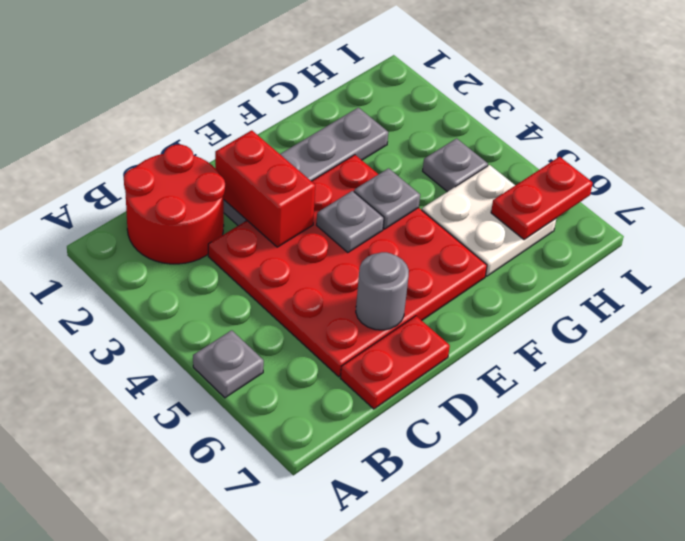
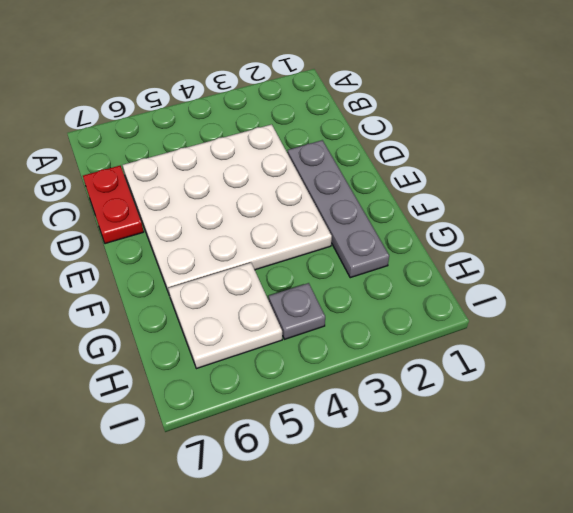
white 4x4 plate [123,124,332,296] -> red 4x4 plate [208,155,487,377]
none -> grey 1x1 plate [193,330,264,398]
none -> red 2x2 round brick [124,145,225,264]
none -> red 1x2 brick [215,130,315,247]

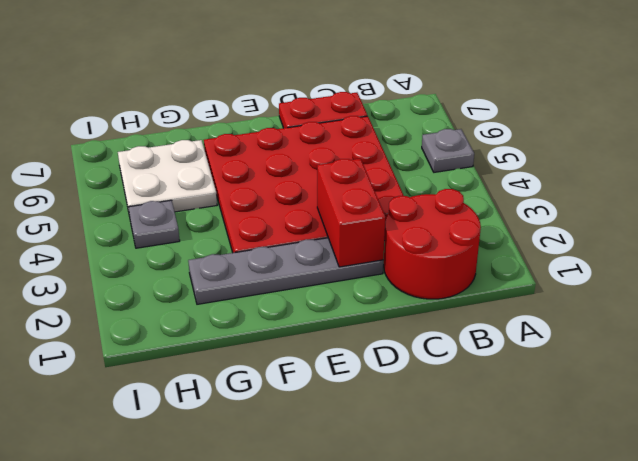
none -> grey 1x1 round brick [356,252,409,330]
none -> grey 1x1 plate [317,191,384,253]
none -> grey 1x1 plate [354,168,420,229]

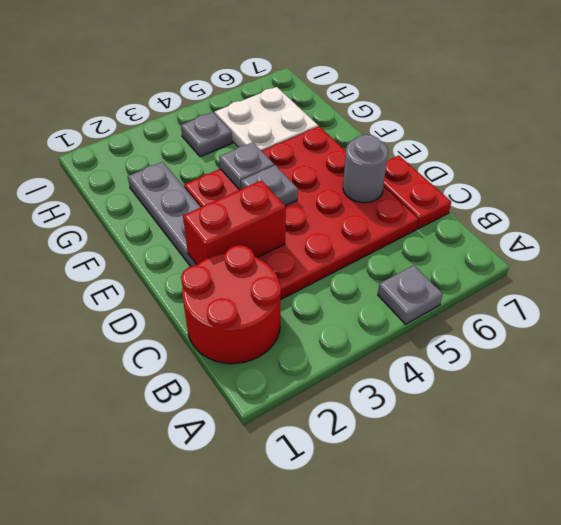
none -> red 1x2 plate [491,157,593,240]

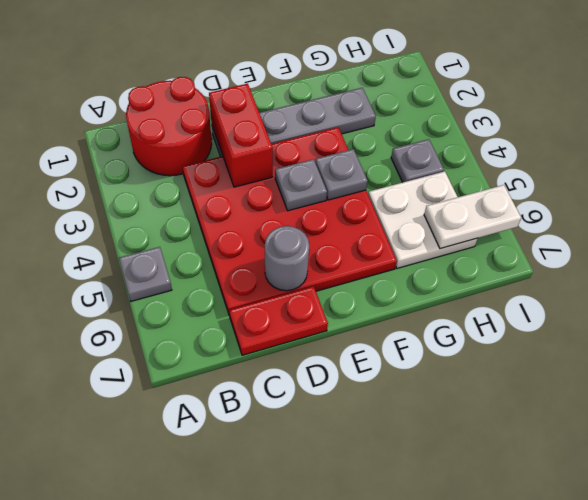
white 1x2 plate [424,185,521,249] -> red 1x2 plate [491,157,593,240]

